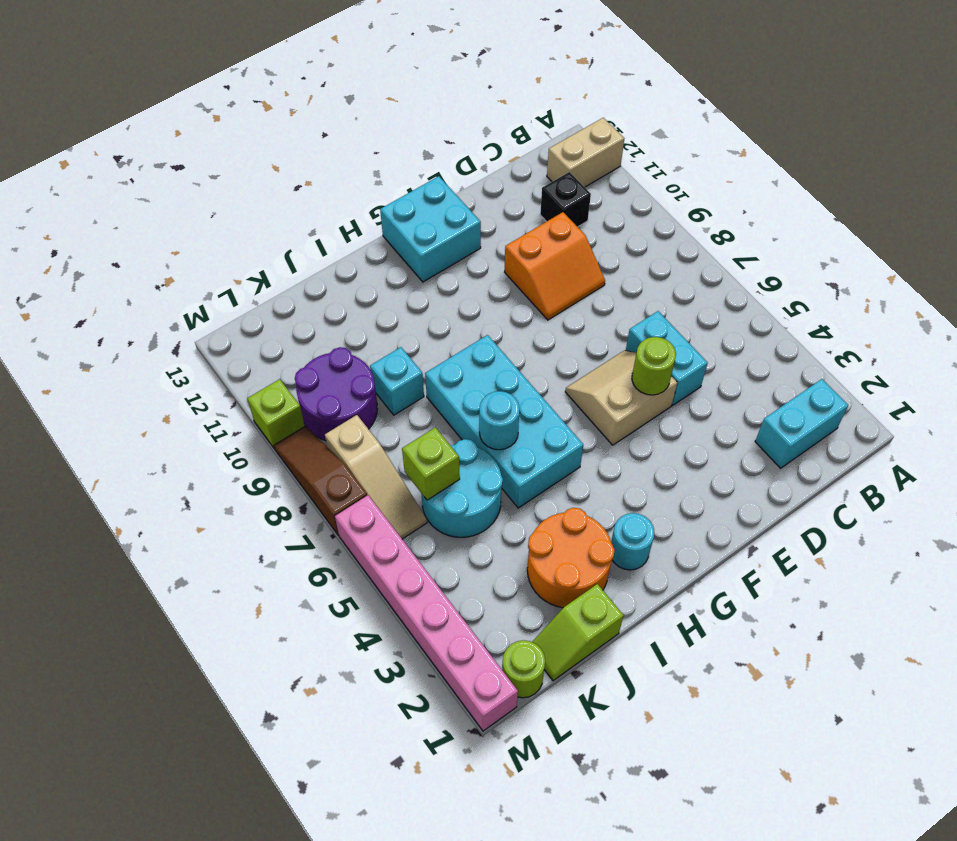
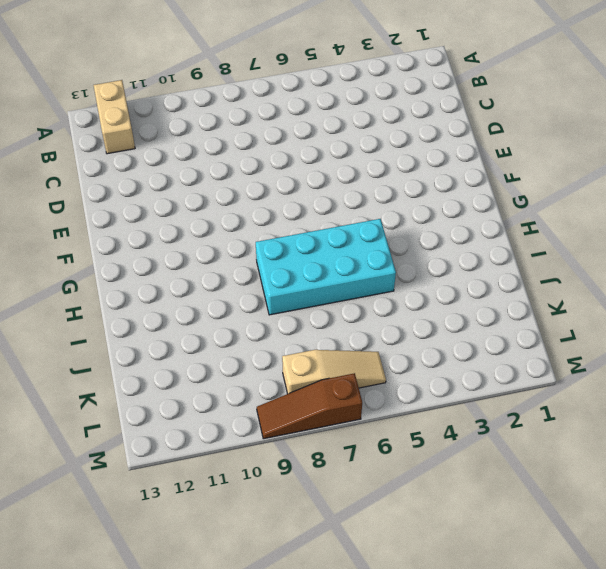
none -> cyan 1x2 brick [755,379,848,468]
none -> black 1x1 brick [540,172,591,227]
none -> cyan 1x2 brick [626,311,708,405]

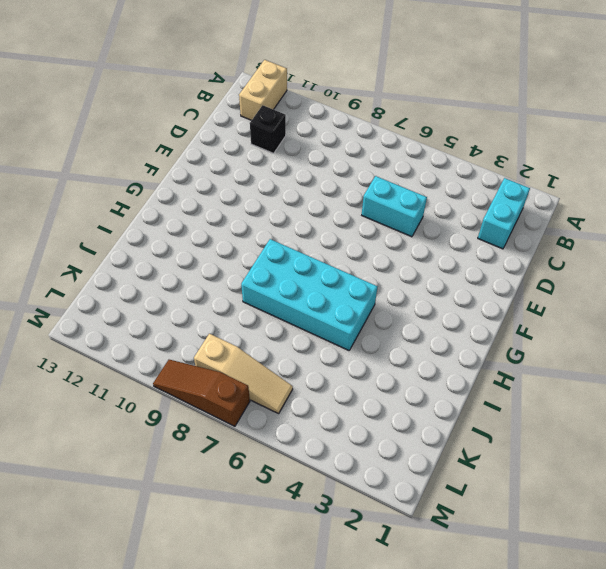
none -> orange 2x2 slope [505,212,605,320]
none -> tan 2x2 slope [565,350,677,445]
none -> cyan 2x2 brick [380,176,481,282]

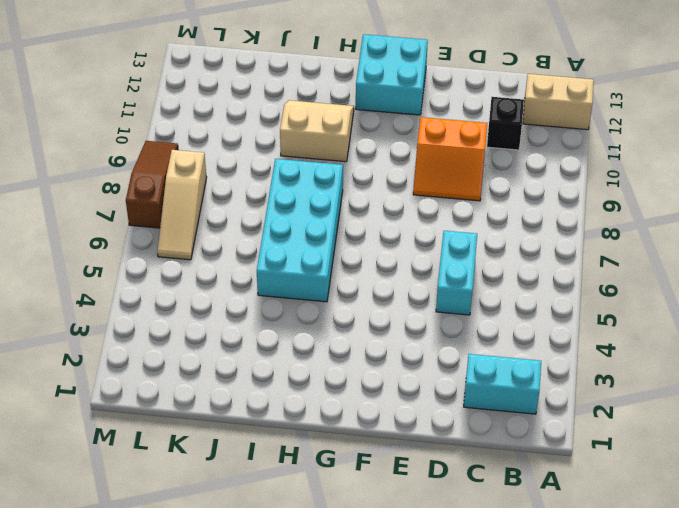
tan 2x2 slope [280,100,354,162] -> tan 2x2 slope moved to [565,350,677,445]
none -> cyan 1x1 round brick [611,513,654,570]
none -> orange 2x2 round brick [527,508,615,608]
none -> lime 1x2 slope [532,584,624,681]

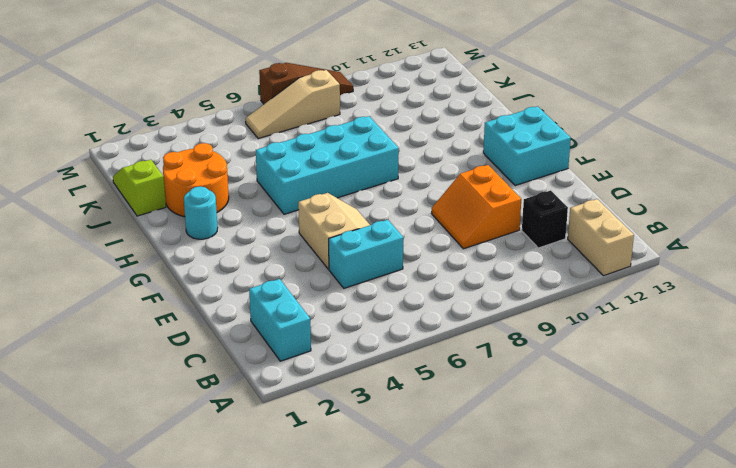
none -> cyan 2x2 round brick [421,439,503,537]
none -> cyan 1x1 brick [370,347,424,415]
none -> purple 2x2 round brick [295,347,377,441]

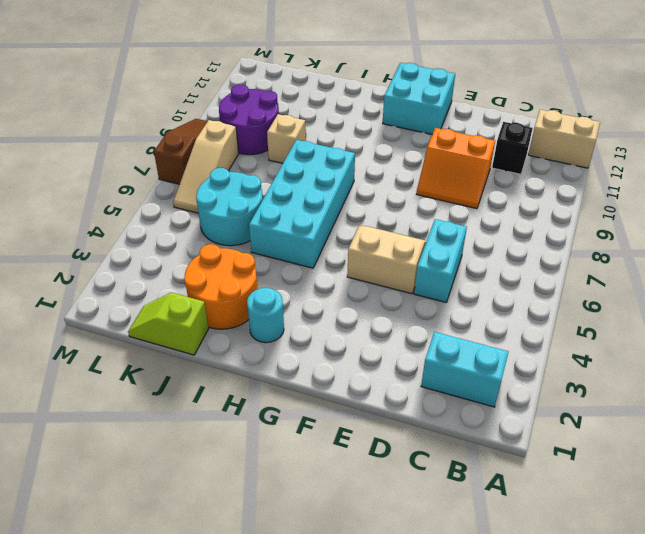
tan 1x1 brick [267,114,306,163] -> cyan 1x1 brick [370,347,424,415]
none -> lime 1x1 round brick [502,640,545,698]
none -> pink 1x6 brick [335,495,518,731]
none -> lime 1x1 brick [247,379,305,448]

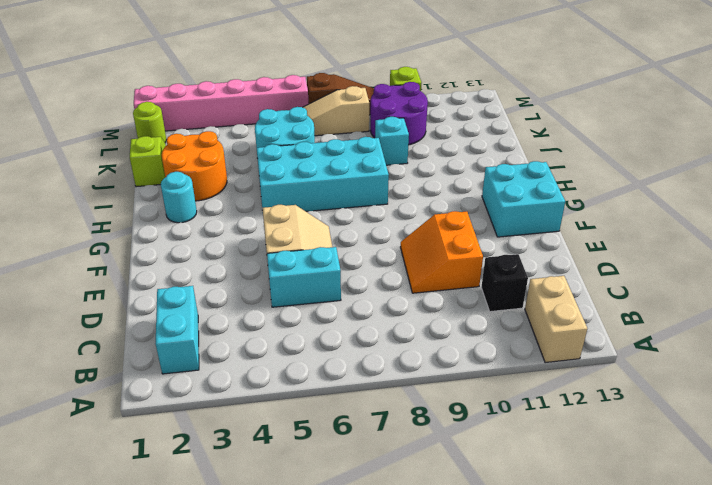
none -> lime 1x1 round brick [632,337,676,395]
none -> cyan 1x1 round brick [479,391,520,450]
none -> lime 1x1 brick [402,427,460,500]

